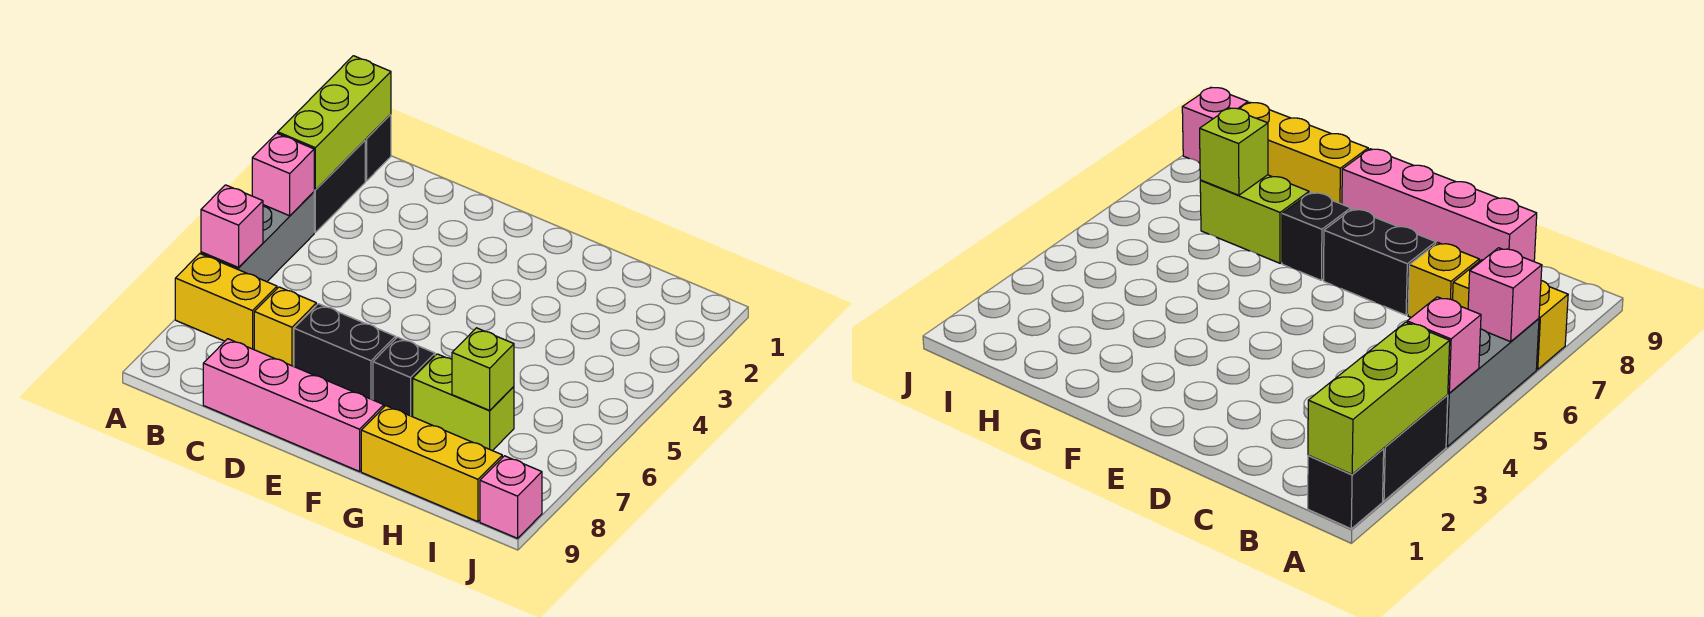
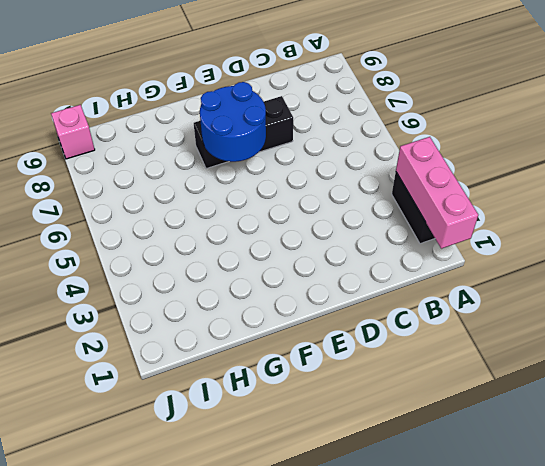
pink 1x3 brick [396,137,478,249] -> lime 1x3 brick [278,56,391,190]
blue 2x2 round brick [200,82,266,162] -> none
none -> black 1x1 brick [365,114,391,181]
none -> grey 1x3 brick [201,192,314,282]
none -> yellow 1x2 brick [175,254,277,350]

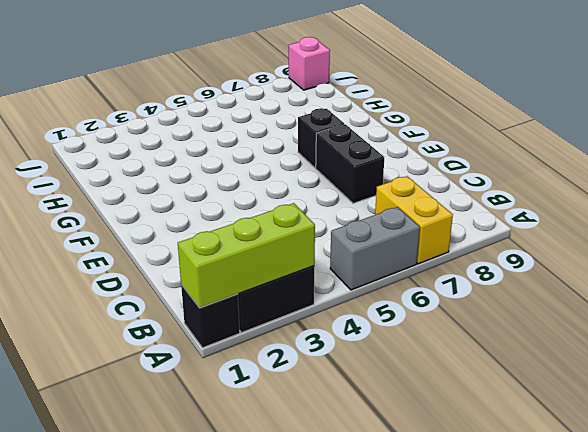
grey 1x2 brick [330,207,420,290] -> grey 1x3 brick [201,192,314,282]
none -> yellow 1x1 brick [254,287,316,366]
none -> pink 1x4 brick [203,339,384,471]
none -> lime 1x2 brick [413,354,514,451]

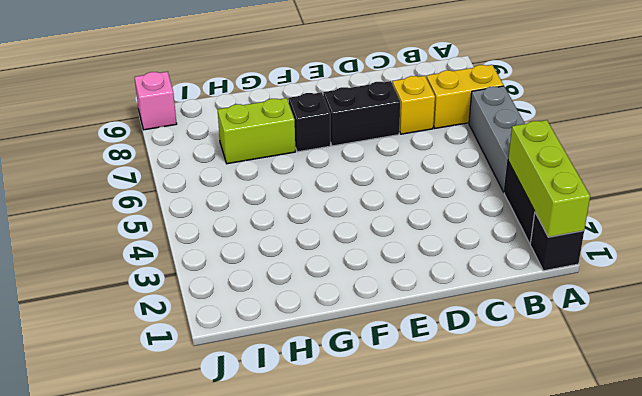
none -> pink 1x4 brick [203,339,384,471]
none -> yellow 1x3 brick [361,406,502,522]
none -> pink 1x1 brick [252,133,314,216]

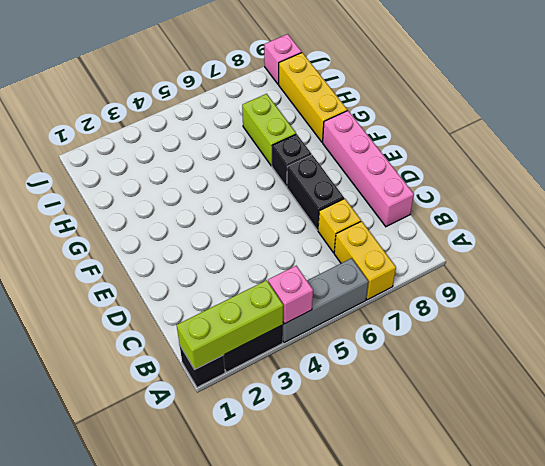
none -> pink 1x1 brick [201,185,263,267]
none -> lime 1x1 brick [452,328,514,410]

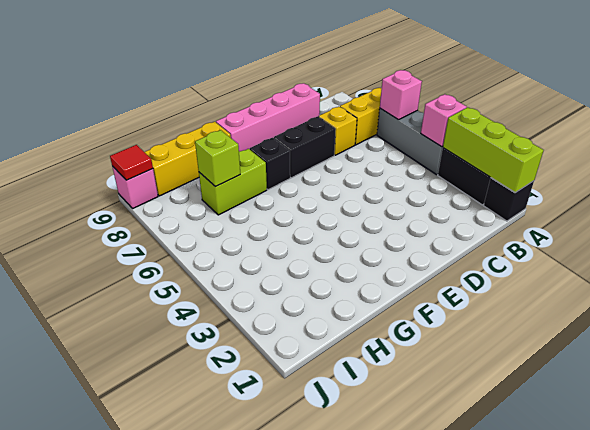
red 1x1 tile [110,145,153,180] -> none

